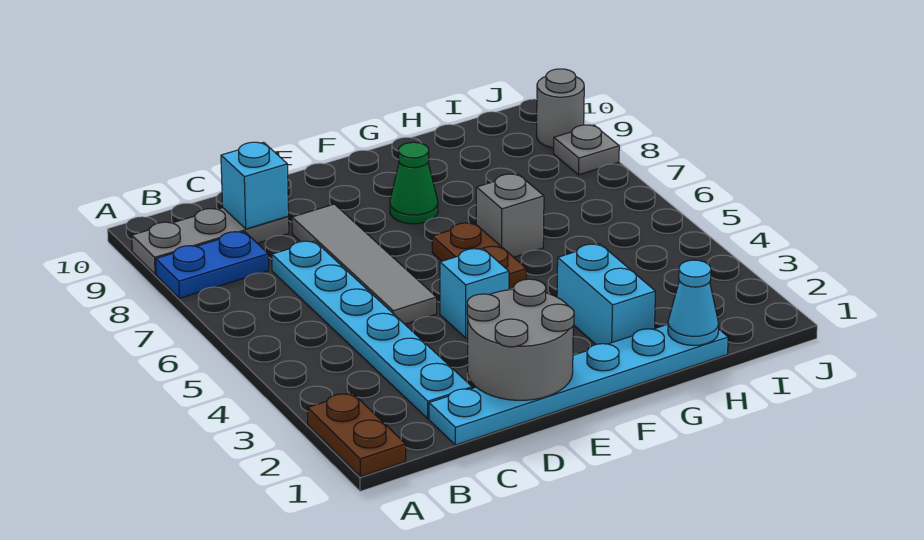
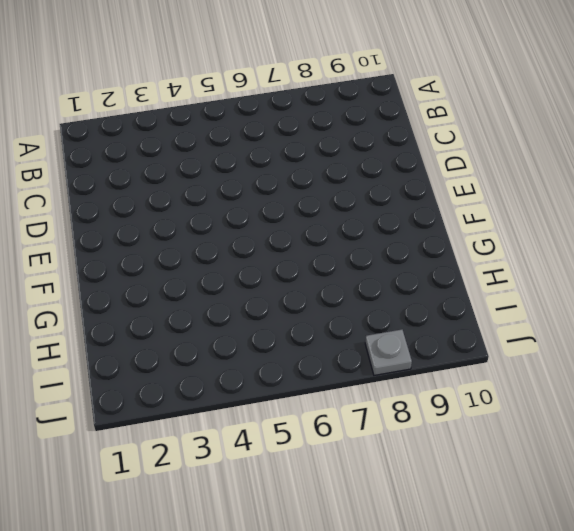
none -> brown 1x2 plate [308,393,406,477]
none -> blue 1x2 plate [156,232,269,298]
none -> grey 1x3 plate [132,208,289,274]

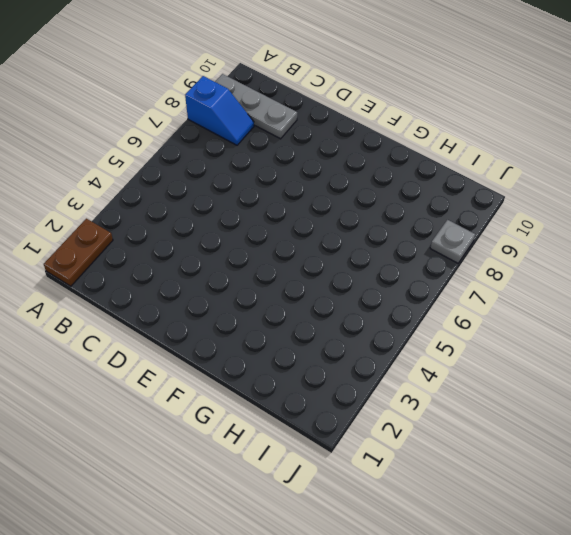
blue 1x2 slope [185,76,254,145] -> blue 1x2 plate [156,232,269,298]
none -> cyan 1x6 plate [429,324,728,445]
none -> cyan 1x6 plate [272,241,472,419]
none -> grey 1x4 tile [292,204,437,324]

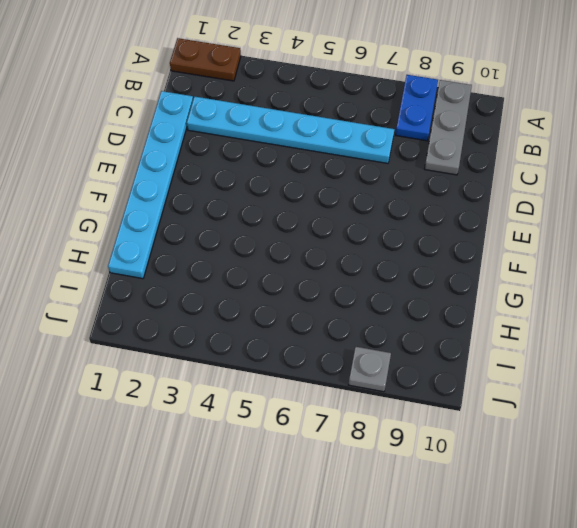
none -> grey 1x4 tile [292,204,437,324]
none -> cyan 1x1 brick [440,248,509,338]
none -> brown 1x2 plate [432,223,526,290]

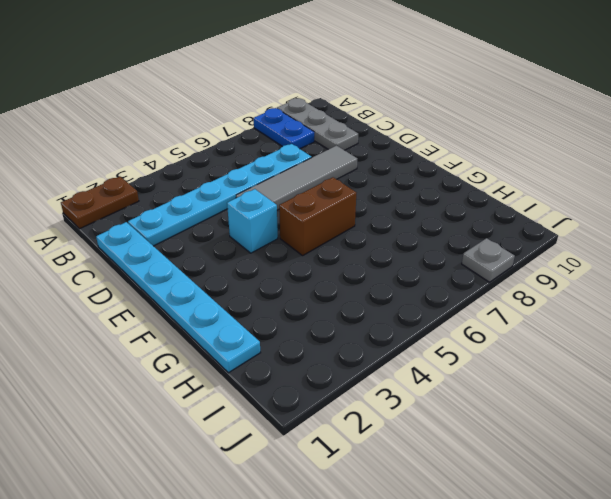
brown 1x2 brick [279,177,356,256] -> brown 1x2 plate [432,223,526,290]
none -> green 1x1 cone [390,142,438,224]
none -> cyan 1x2 brick [557,244,655,344]
none -> grey 1x1 brick [476,174,544,257]

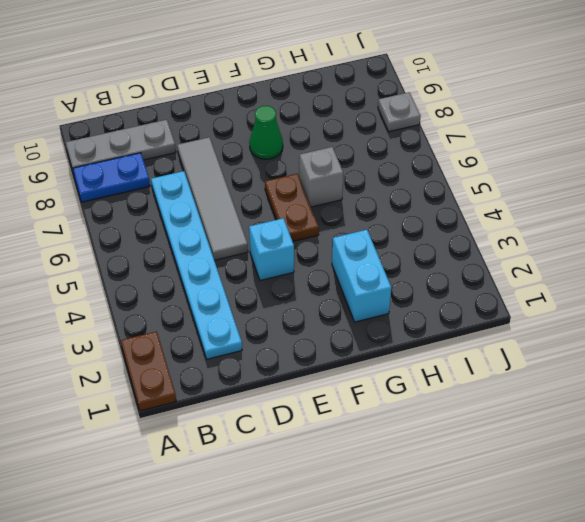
none -> cyan 1x6 plate [429,324,728,445]
none -> grey 1x1 round brick [537,69,584,148]
none -> cyan 1x1 brick [221,142,289,229]

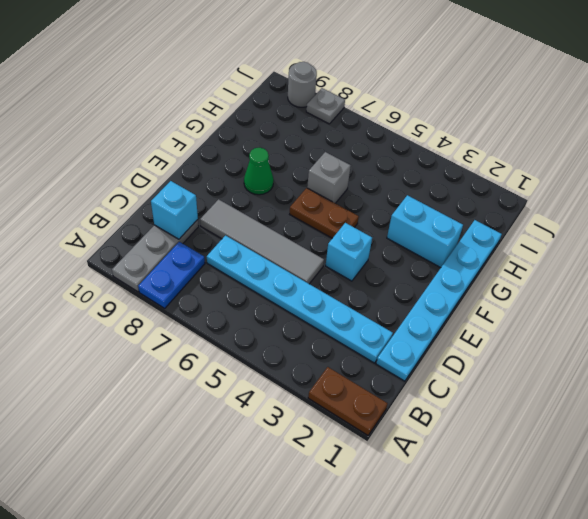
none -> grey 2x2 round brick [467,279,574,400]
none -> cyan 1x1 cone [668,260,719,345]

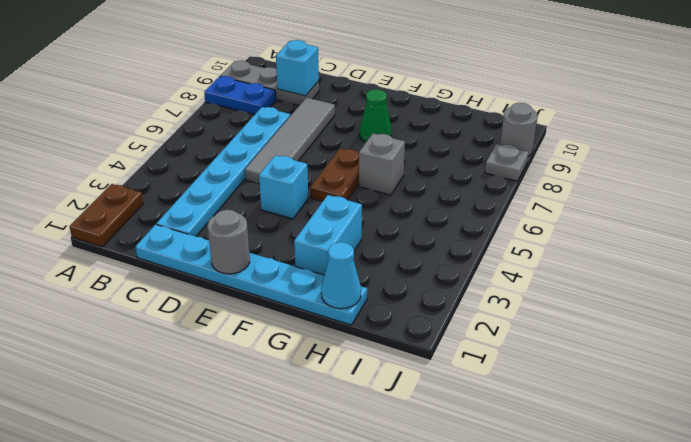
grey 1x1 round brick [208,210,250,274] -> grey 2x2 round brick [467,279,574,400]

